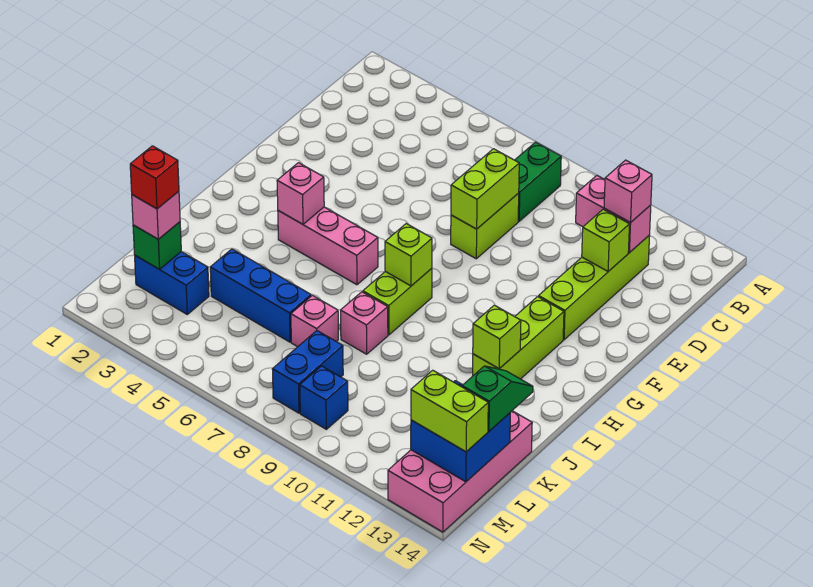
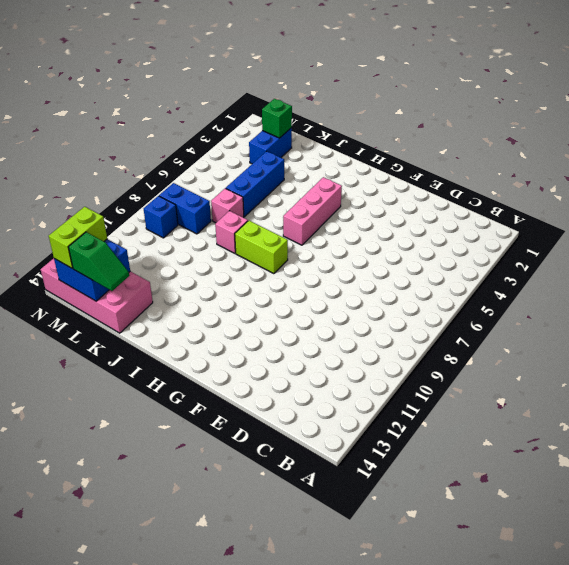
none -> green 1x2 brick [515,142,561,221]
none -> lime 1x4 brick [539,235,650,340]
none -> lime 1x2 brick [451,193,519,259]

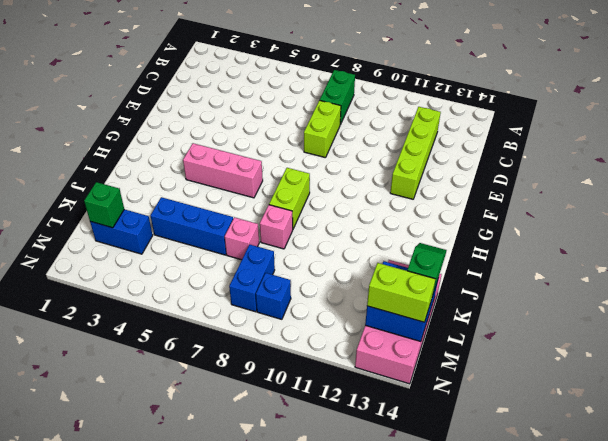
none -> lime 1x3 brick [473,297,564,379]
none -> pink 1x2 brick [576,176,651,253]
none -> lime 1x2 brick [451,149,519,229]

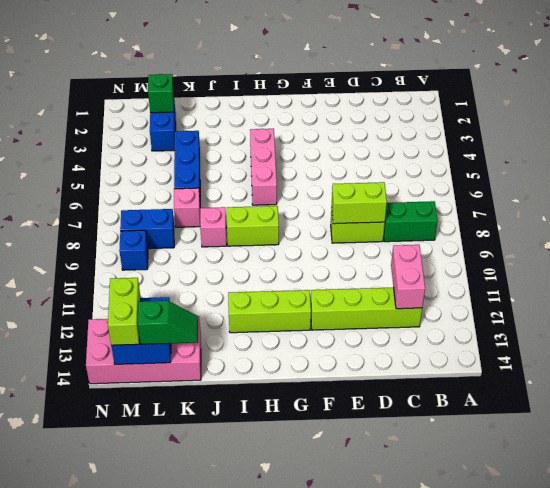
none -> lime 1x1 brick [582,209,630,271]
none -> pink 1x1 brick [277,163,324,224]
none -> lime 1x1 brick [385,224,432,286]

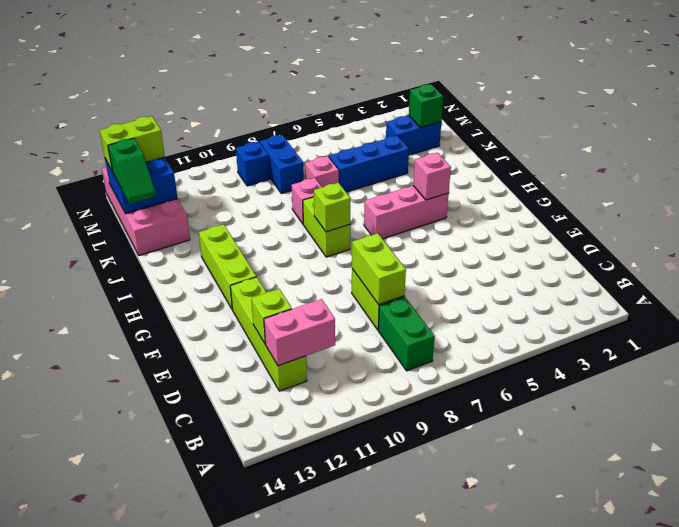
none -> lime 1x1 brick [473,305,521,369]
none -> pink 1x1 brick [604,160,652,223]
none -> pink 1x1 brick [132,191,180,239]

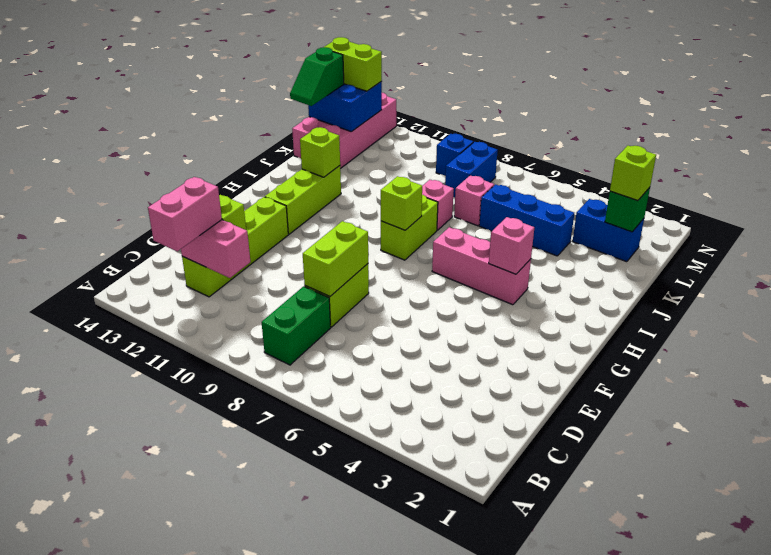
pink 1x2 brick [148,177,222,251] -> pink 1x1 brick [604,160,652,223]
lime 1x1 brick [610,146,656,201] -> pink 1x1 brick [132,191,180,239]
none -> red 1x1 brick [130,146,179,209]

